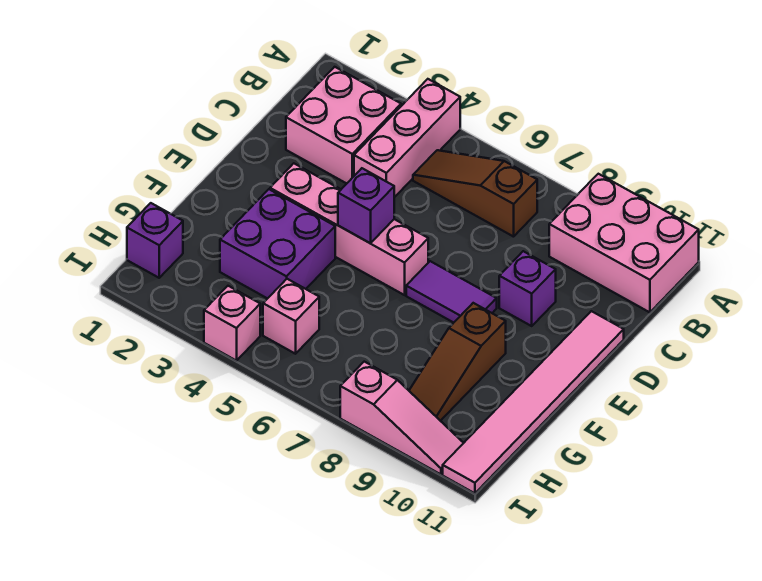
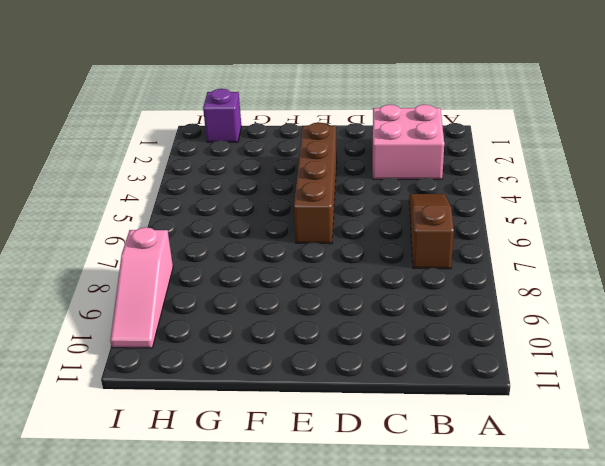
brown 1x4 brick [294,123,337,244] -> pink 1x4 brick [270,163,428,295]
none -> pink 1x3 brick [354,79,460,197]
none -> pink 2x3 brick [549,174,699,312]
none -> purple 1x1 brick [499,251,556,326]

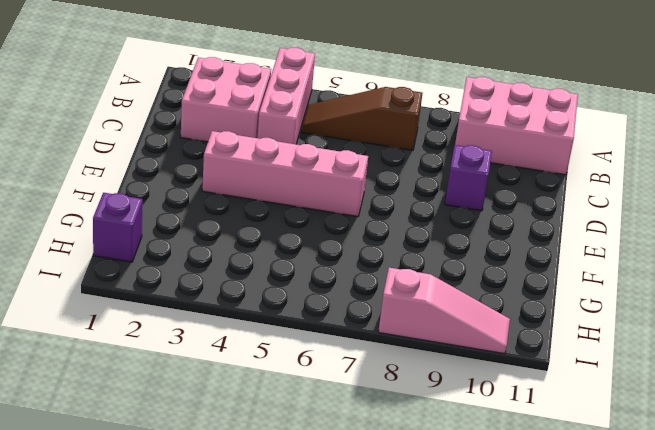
none -> pink 1x6 tile [443,311,624,493]
none -> purple 1x2 tile [406,261,497,323]
none -> purple 2x2 brick [220,189,335,299]

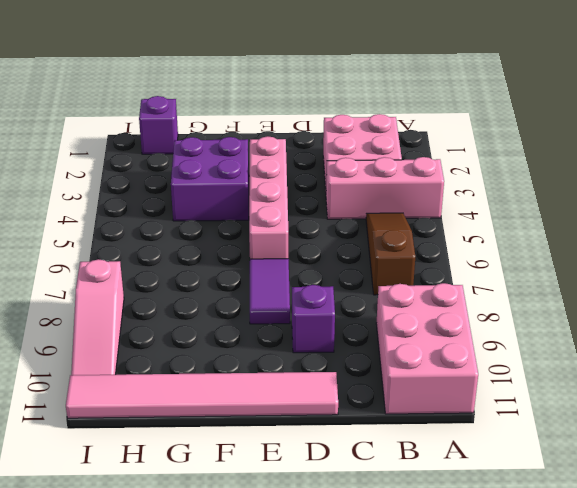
none -> brown 1x3 slope [409,303,506,421]
none -> pink 1x1 brick [263,279,319,354]
none -> pink 1x1 brick [204,286,260,361]

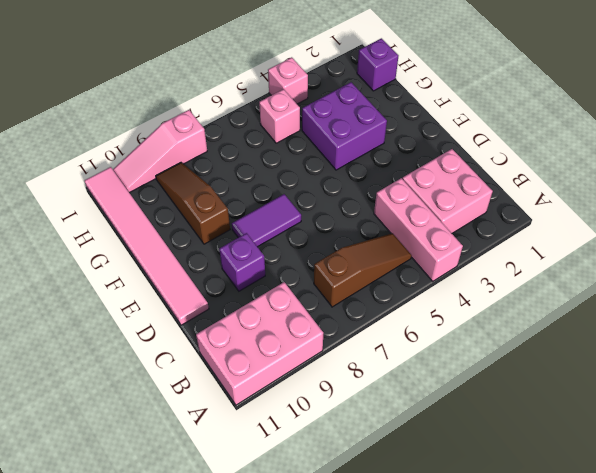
none -> pink 1x4 brick [270,163,428,295]
none -> purple 1x1 brick [338,168,394,243]

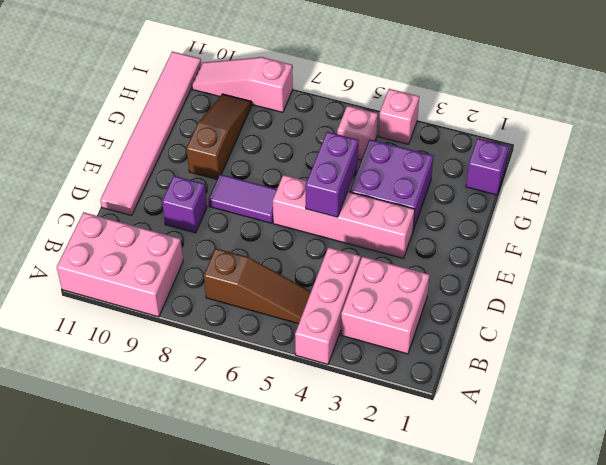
purple 1x2 brick [306,132,359,217] -> purple 1x1 brick [338,168,394,243]

